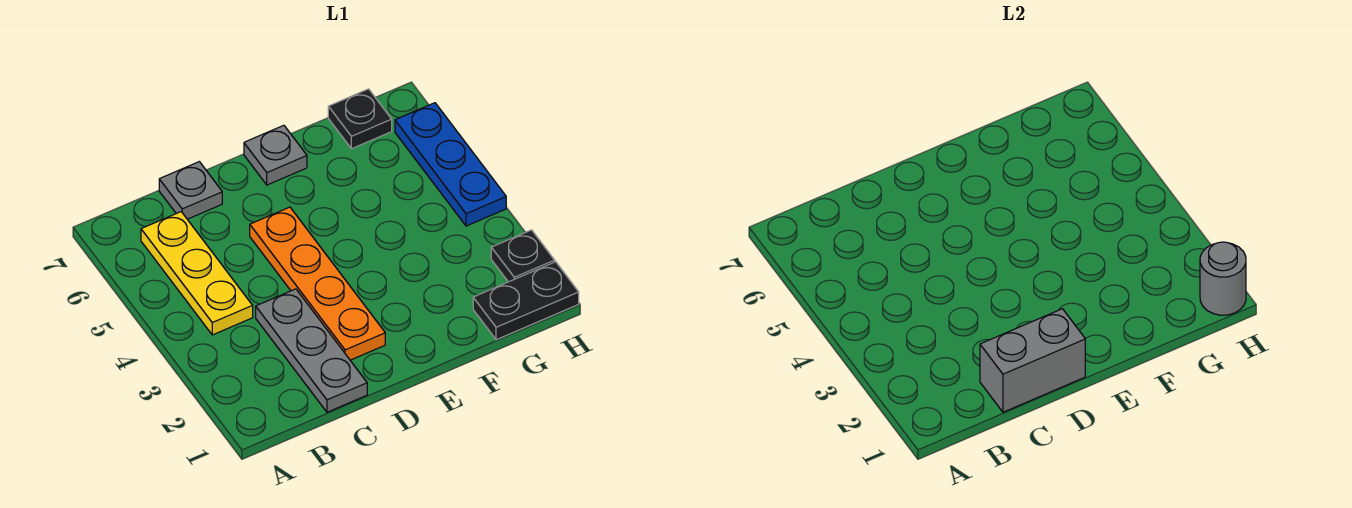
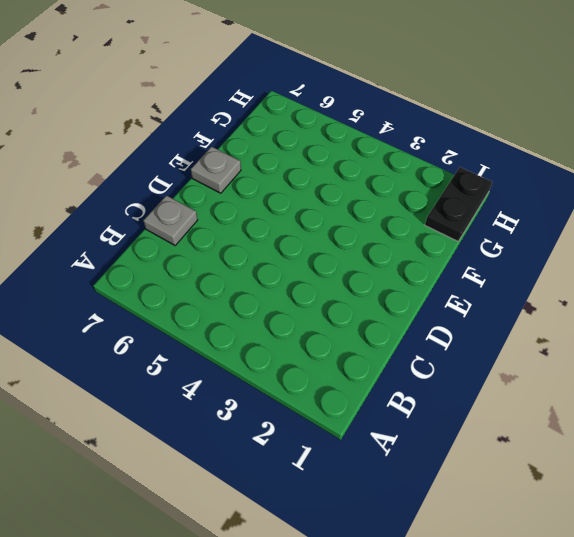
none -> yellow 1x3 plate [141,212,253,335]
none -> grey 1x3 plate [256,289,367,412]

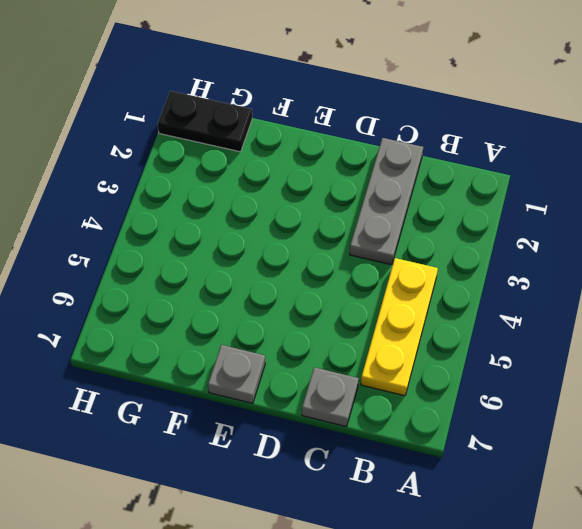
none -> orange 1x4 plate [250,207,385,360]
none -> black 1x1 plate [328,89,392,149]

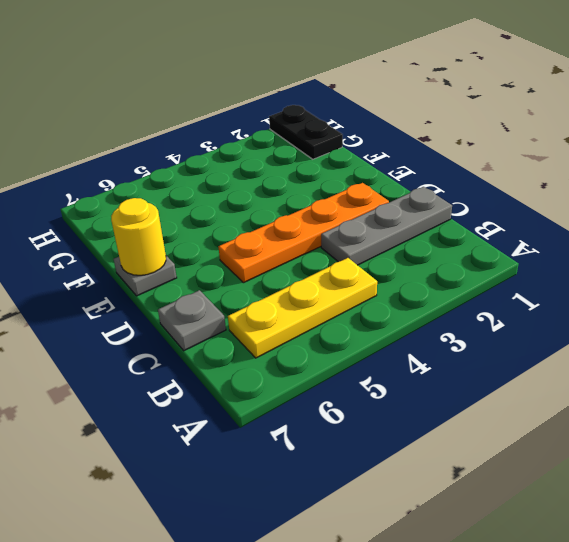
yellow 1x1 round brick [111,198,166,275] -> none
none -> black 1x1 plate [328,89,392,149]
none -> black 1x1 plate [491,230,555,282]

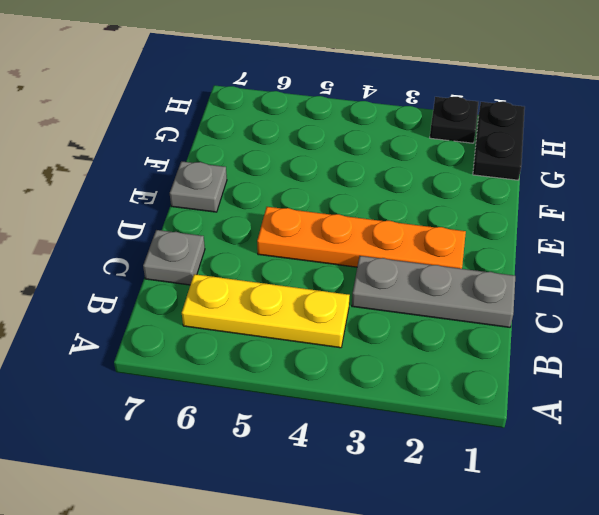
none -> black 1x1 plate [328,89,392,149]
none -> blue 1x3 plate [395,103,506,226]

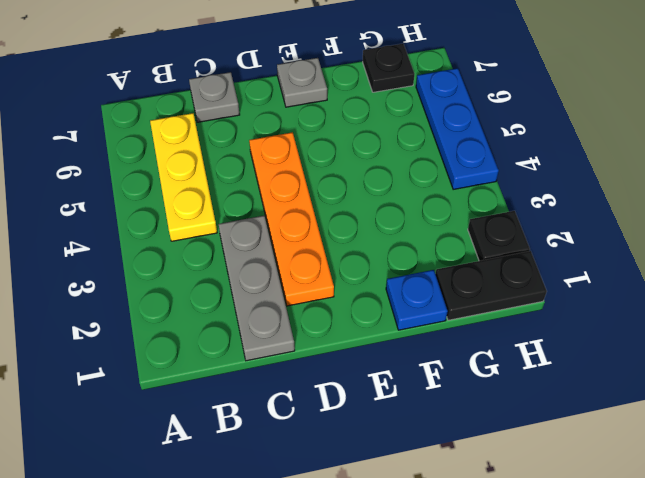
blue 1x1 plate [386,270,448,330] -> none
none -> grey 1x2 brick [980,309,1085,412]
none -> grey 1x1 round brick [1200,242,1246,315]

